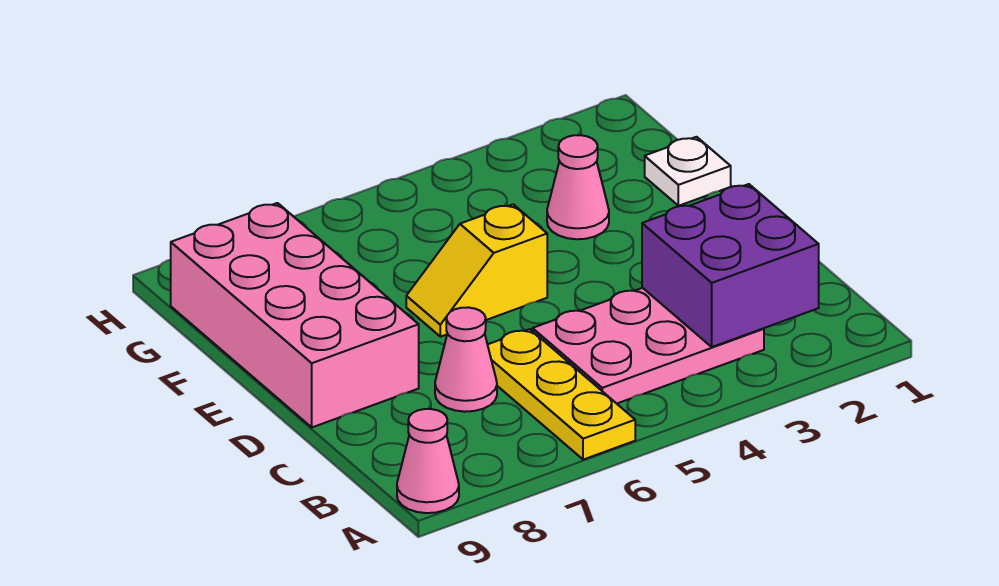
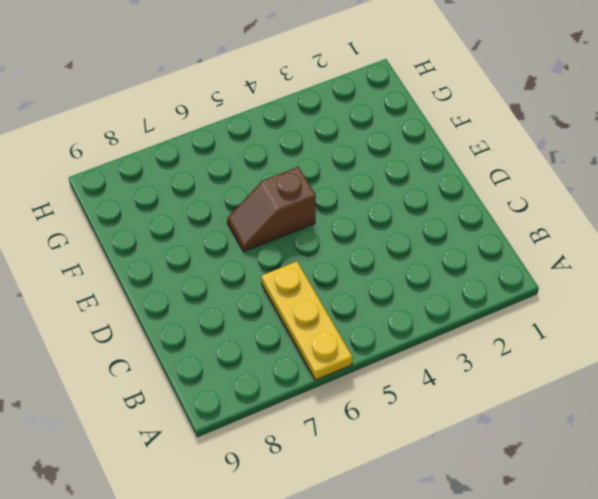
brown 1x2 slope [227,167,316,252] -> yellow 1x2 slope [406,204,547,337]
none -> pink 1x1 cone [397,409,459,513]
none -> pink 2x3 plate [533,288,764,404]

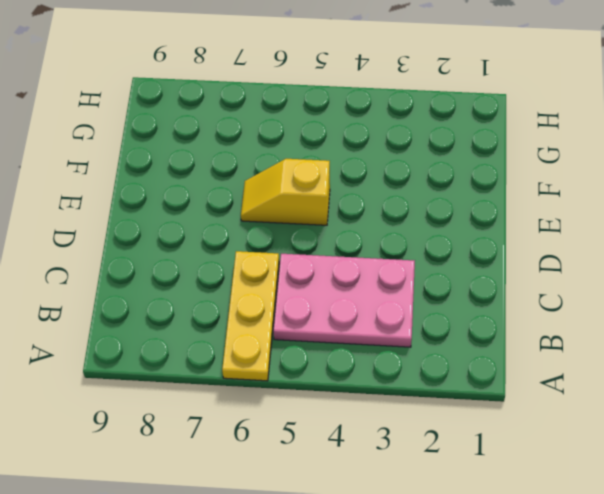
none -> pink 1x1 cone [397,409,459,513]
none -> pink 1x1 cone [435,307,497,412]

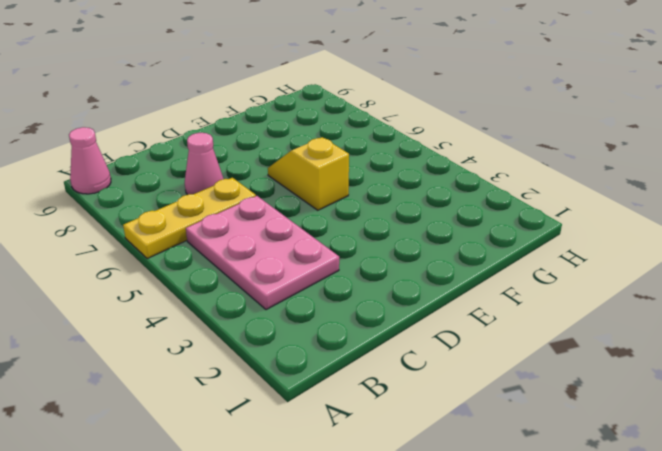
none -> pink 2x4 brick [171,203,419,427]
none -> white 1x1 plate [645,137,731,206]

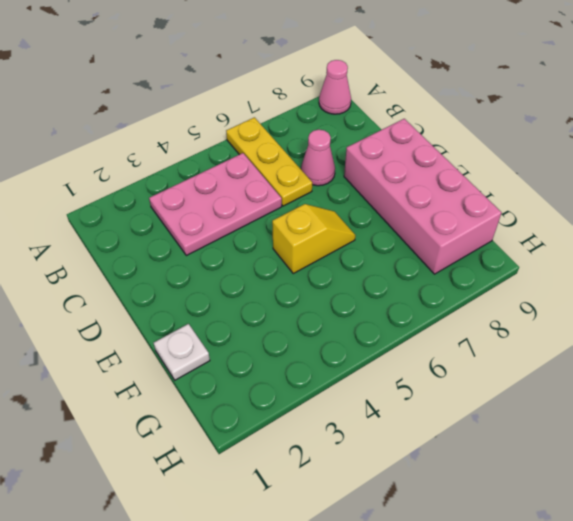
none -> pink 1x1 cone [547,135,609,239]
none -> purple 2x2 brick [642,184,819,347]

